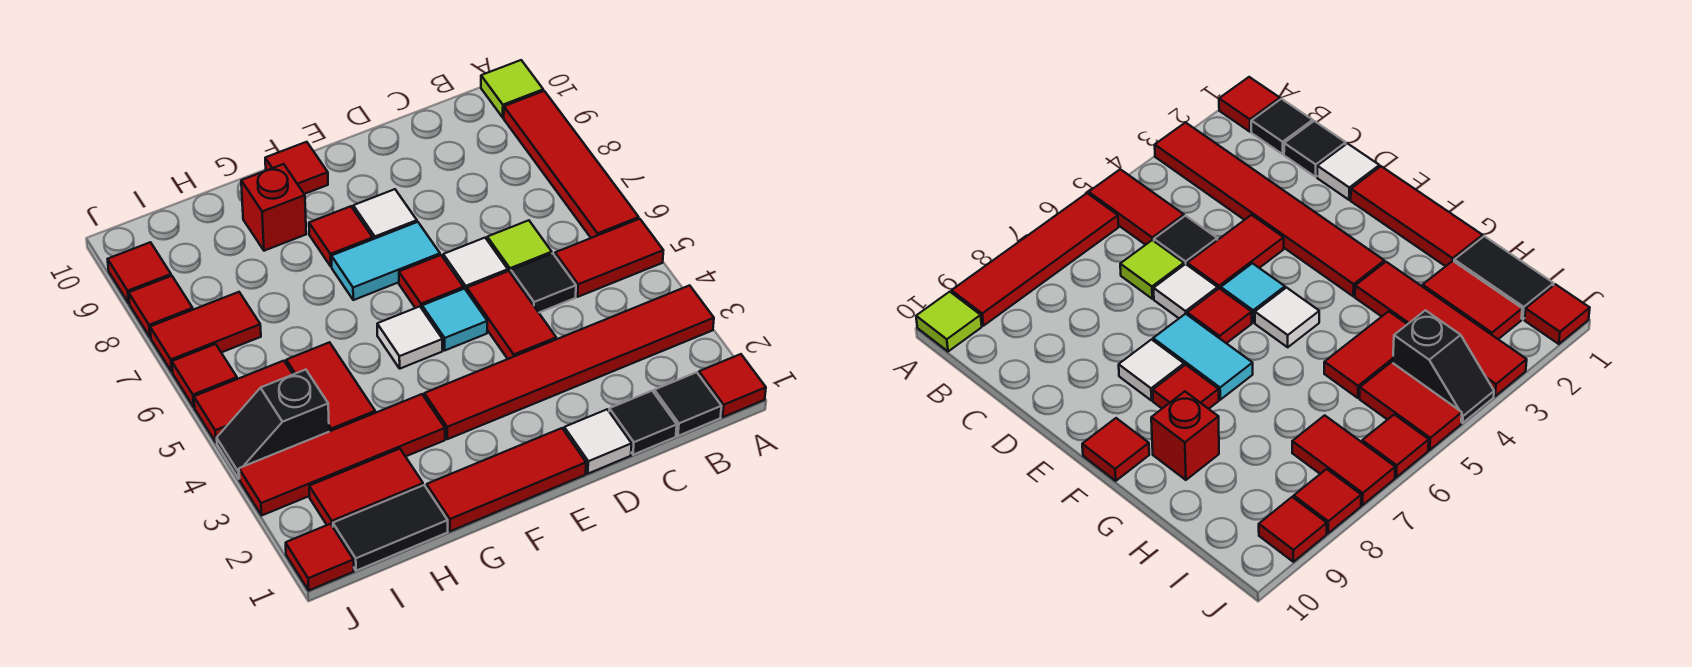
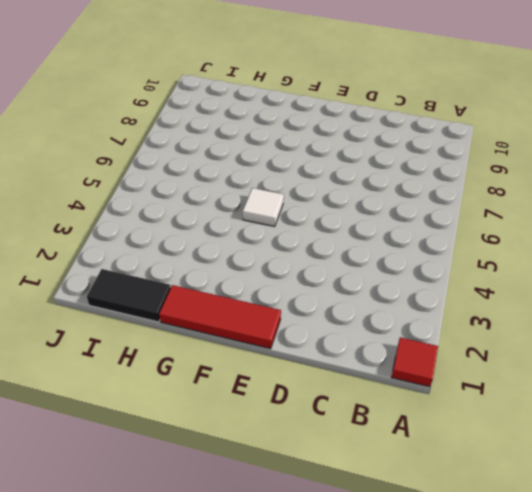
none -> red 1x6 tile [424,285,714,439]
none -> red 1x2 tile [555,219,663,297]
none -> red 1x4 tile [504,91,639,238]
none -> lime 1x1 tile [481,60,543,117]

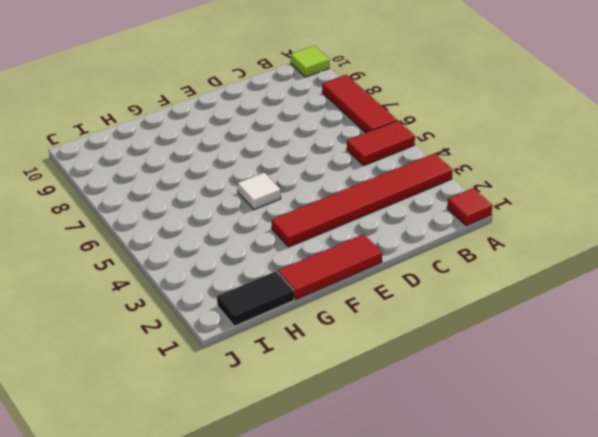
red 1x3 tile [322,74,397,133] -> red 1x4 tile [504,91,639,238]
none -> black 1x1 tile [654,372,722,436]
none -> black 1x1 tile [609,391,677,455]
none -> black 1x1 tile [511,253,576,312]
none -> lime 1x1 tile [487,220,552,273]

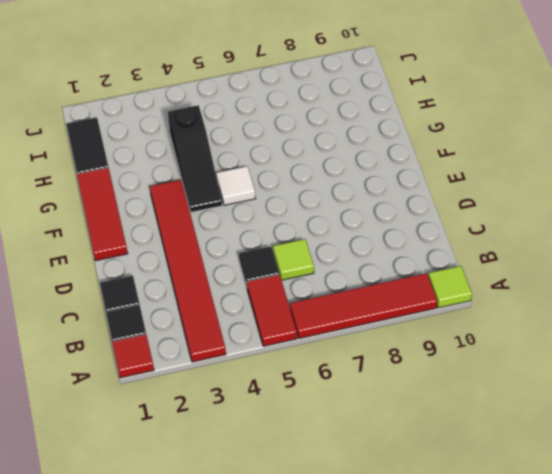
black 1x3 slope [168,105,222,212] -> red 1x2 tile [286,342,375,432]
none -> white 1x1 tile [564,409,632,474]
none -> red 1x2 tile [467,271,556,359]
none -> white 1x1 tile [443,238,508,291]
none -> cyan 1x1 tile [422,289,487,350]

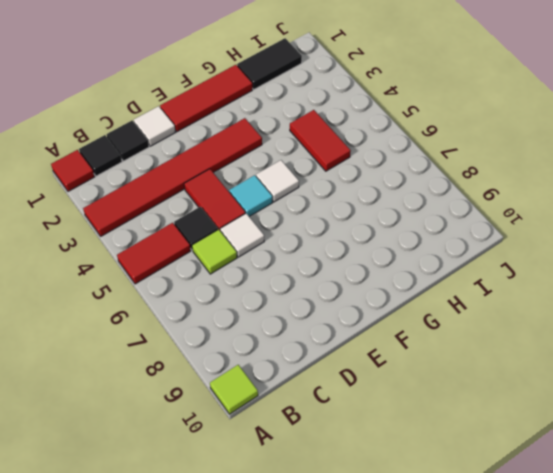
none -> red 1x4 tile [504,91,639,238]
none -> red 1x1 tile [399,255,464,308]
none -> cyan 1x2 tile [331,222,440,300]
none -> white 1x1 tile [353,189,417,239]

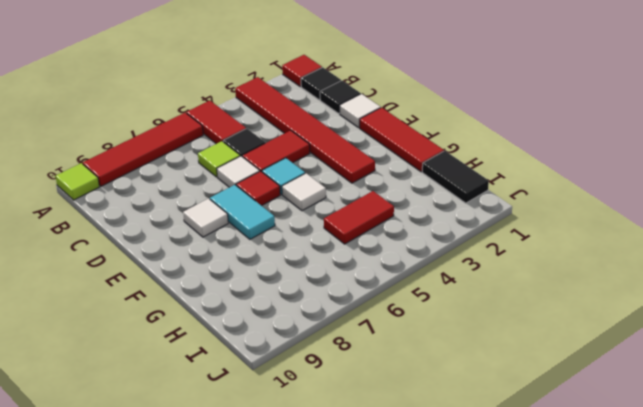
none -> red 1x1 tile [309,206,373,266]
none -> red 1x1 tile [265,142,328,194]
none -> red 1x4 tile [239,394,445,515]
none -> red 1x1 brick [241,164,306,251]

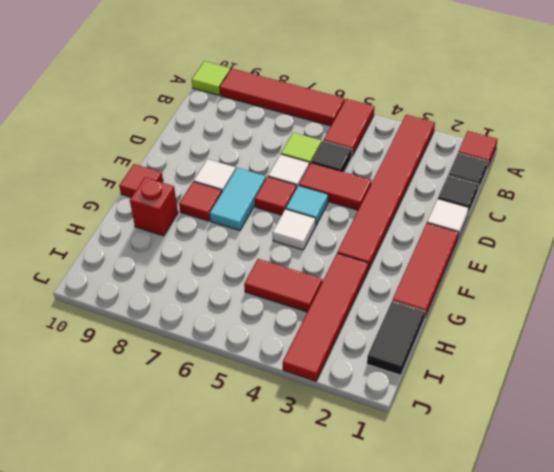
none -> red 1x2 tile [309,449,423,527]
none -> black 1x2 slope [217,370,329,479]
none -> red 1x2 tile [194,361,293,443]
none -> red 1x2 tile [150,292,261,372]

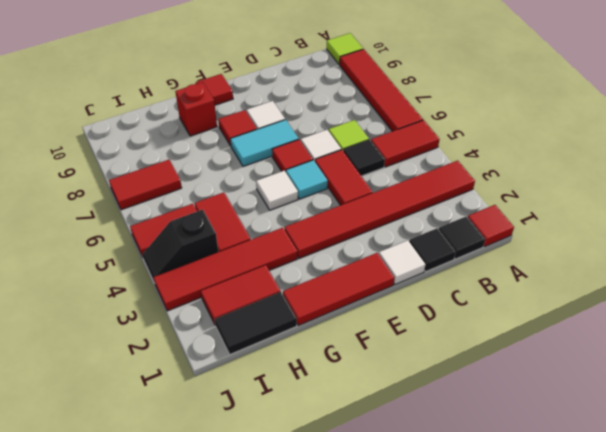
none -> red 1x1 tile [286,524,354,590]
none -> red 1x1 tile [172,344,237,407]
none -> red 1x1 tile [129,276,193,337]
none -> red 1x1 tile [108,242,171,303]

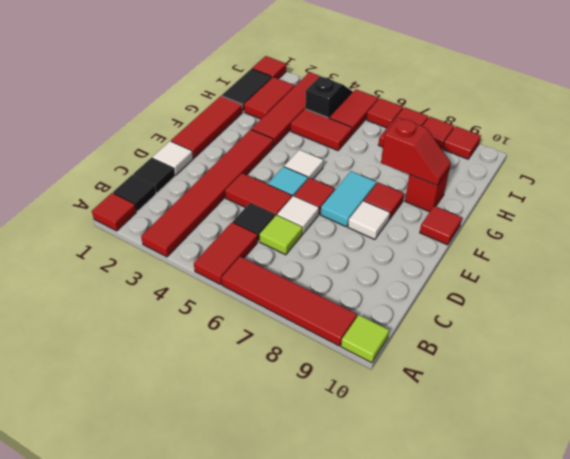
red 1x2 slope [381,118,451,186] -> none

